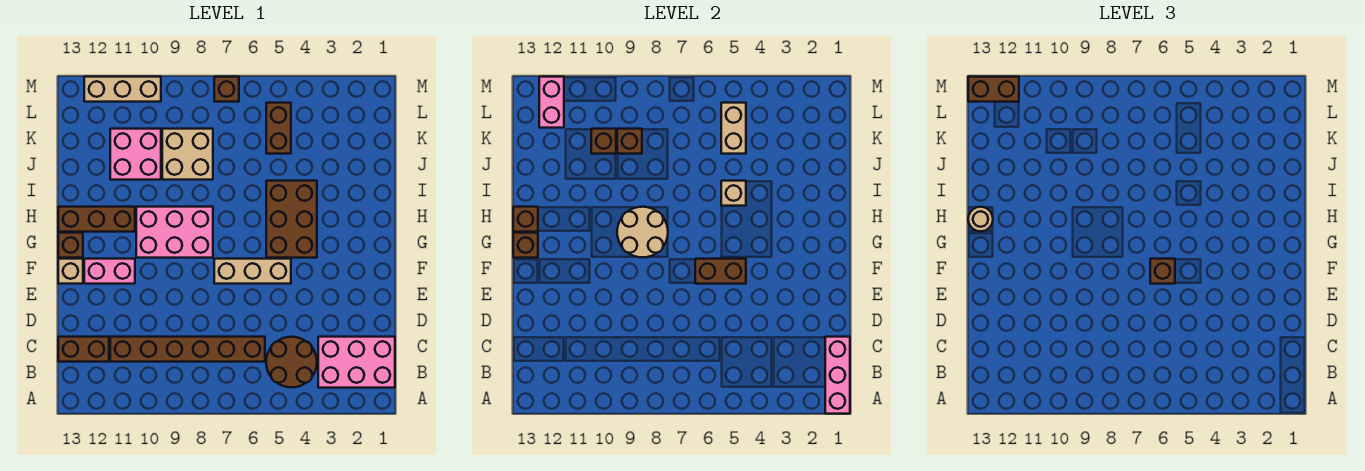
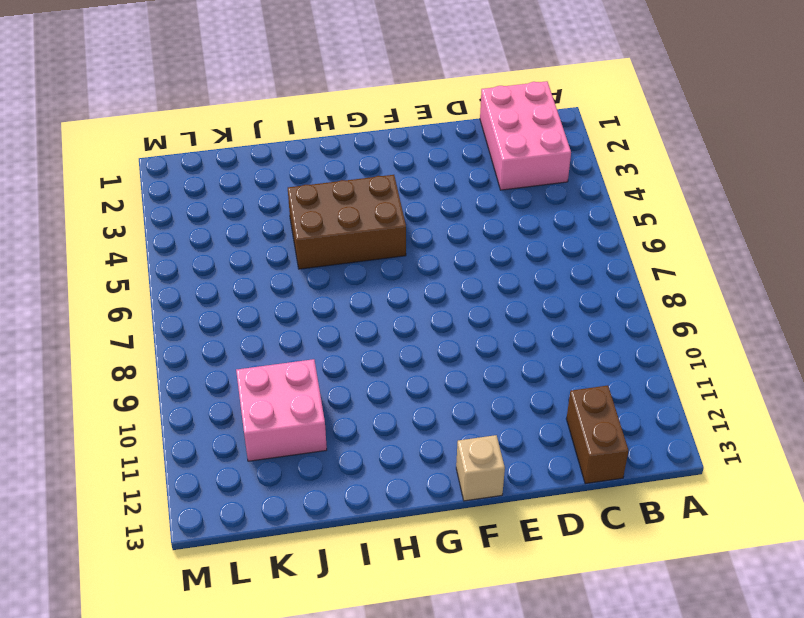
none -> brown 2x2 round brick [266,337,317,387]
none -> brown 1x6 brick [110,337,265,362]
none -> tan 1x3 brick [214,259,291,284]

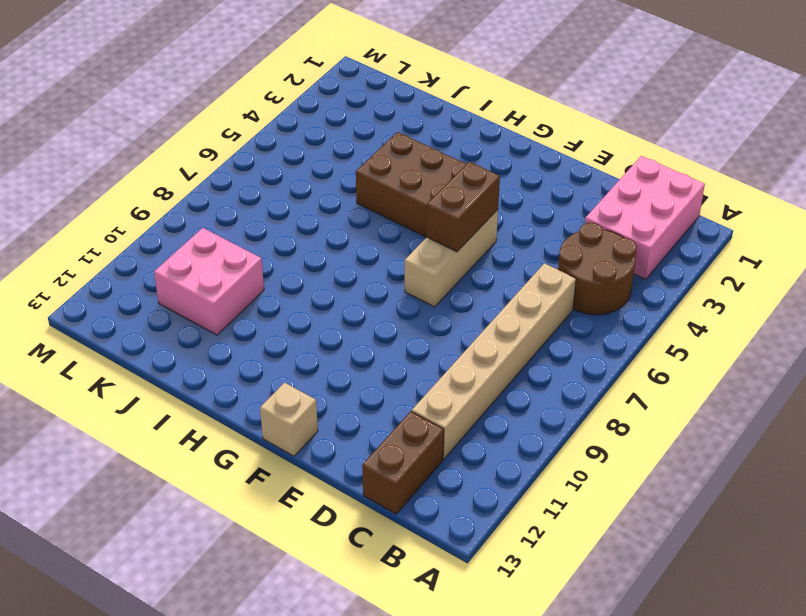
tan 1x6 brick [412,263,576,459] -> brown 1x6 brick [110,337,265,362]
none -> pink 1x2 brick [84,259,135,284]
none -> pink 2x3 brick [136,207,213,258]
none -> brown 1x1 brick [58,233,83,258]

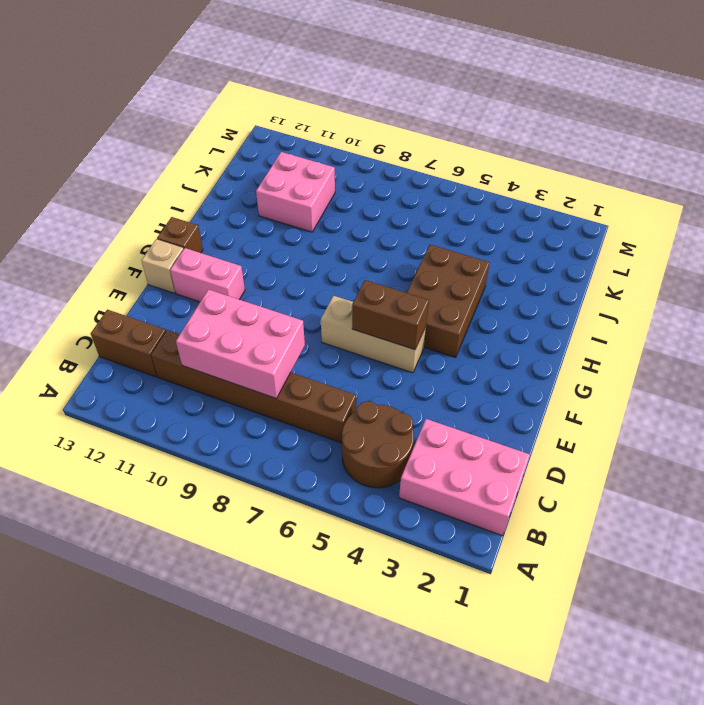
pink 2x3 brick [176,289,305,398] -> pink 2x3 brick moved to [136,207,213,258]
none -> brown 1x3 brick [58,207,135,232]
none -> tan 2x2 brick [162,129,213,180]
none -> brown 1x2 brick [266,103,291,154]

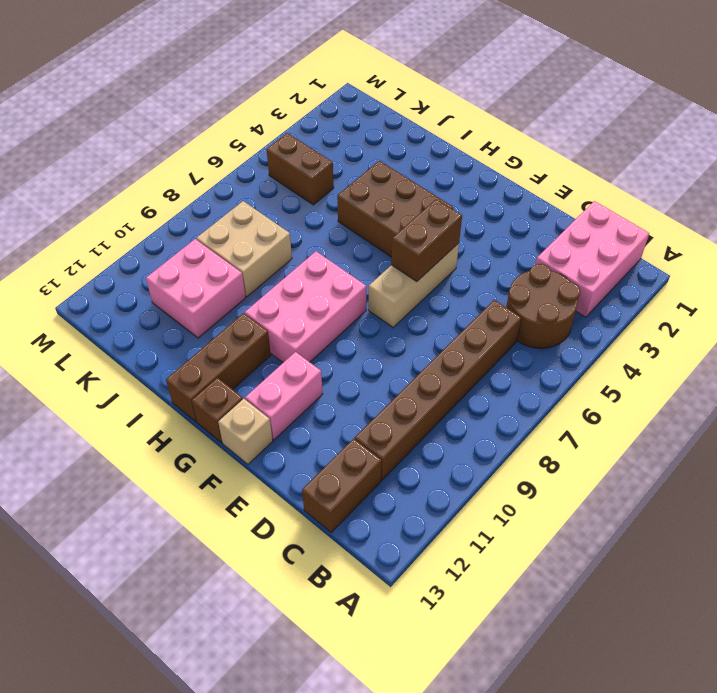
none -> brown 1x1 brick [214,77,239,102]
none -> tan 1x3 brick [84,77,161,102]
none -> pink 1x3 brick [825,337,850,414]

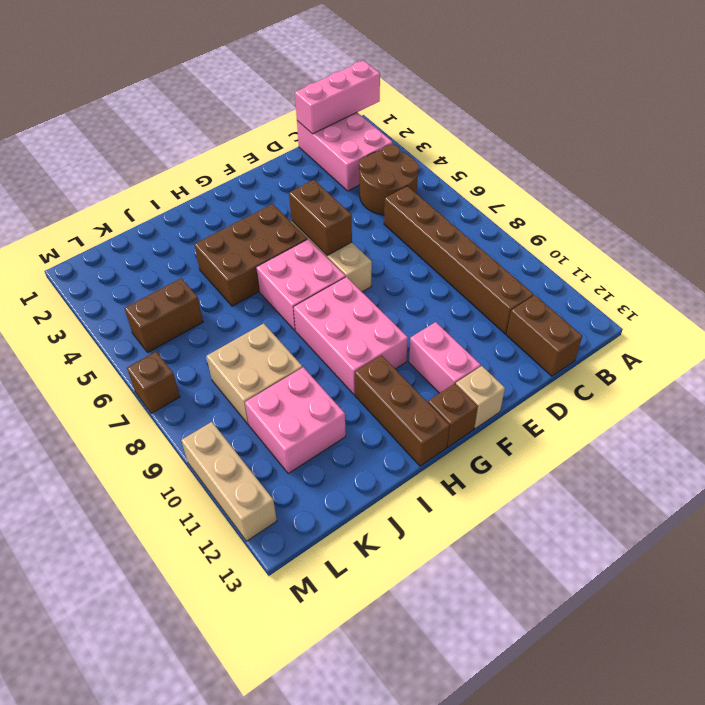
pink 2x2 brick [256,239,345,331] -> none
none -> tan 2x2 round brick [617,207,668,257]
none -> brown 1x1 brick [513,233,538,258]
none -> brown 1x1 brick [513,207,538,232]

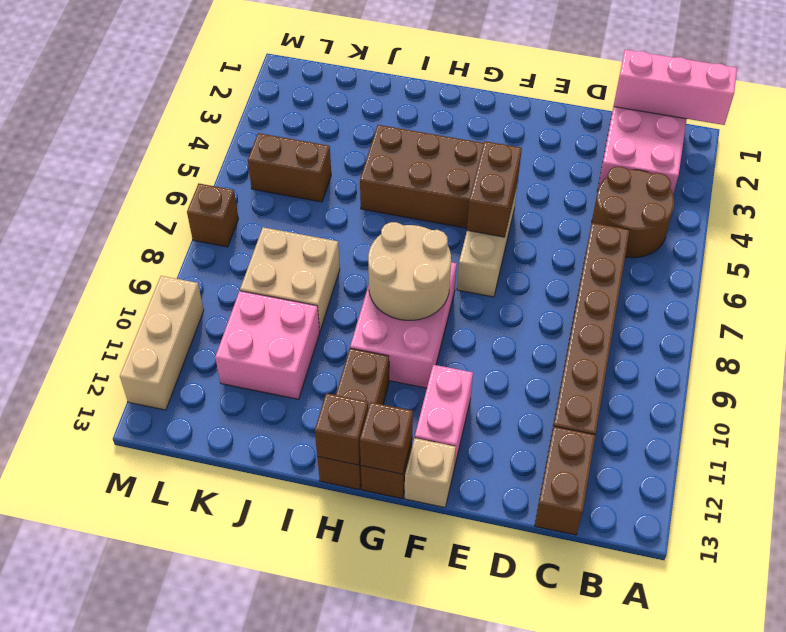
none -> tan 1x1 brick [721,181,746,206]
none -> tan 1x2 brick [721,103,746,154]
none -> brown 1x1 brick [617,129,642,154]

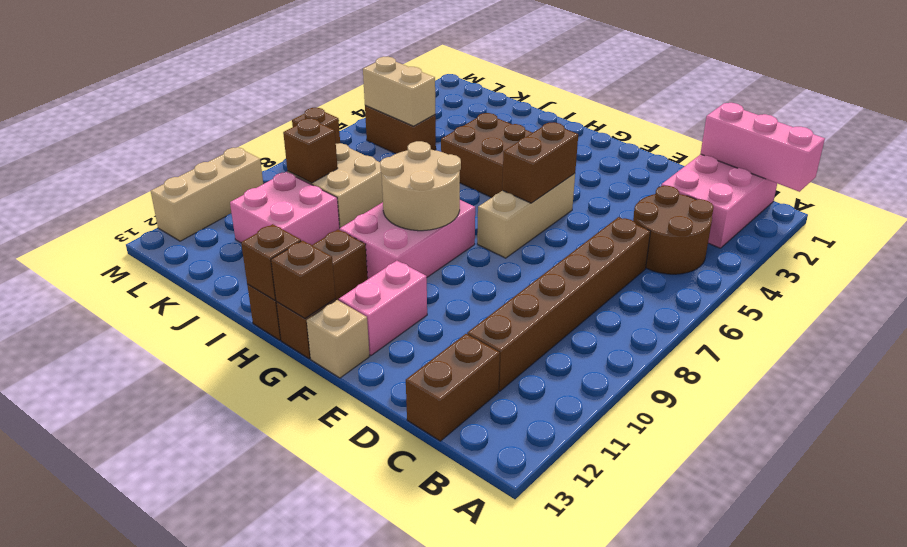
none -> tan 1x1 brick [721,181,746,206]
none -> brown 1x1 brick [591,129,616,154]
none -> pink 1x2 brick [539,77,564,128]

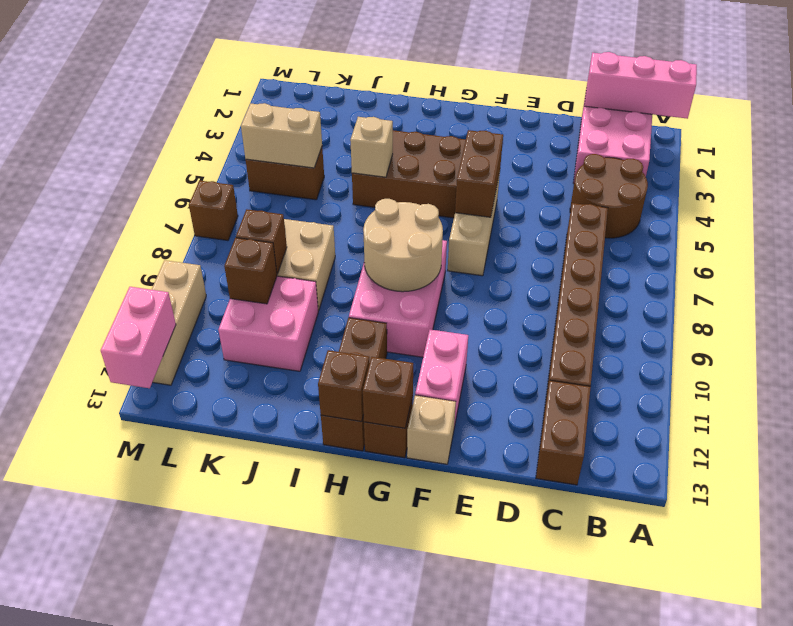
pink 1x2 brick [101,287,176,388] -> pink 1x2 brick turned to [539,77,564,128]
none -> brown 1x1 brick [1150,259,1175,284]
none -> tan 1x1 round brick [968,207,993,231]
none -> brown 1x2 brick [968,77,1019,102]

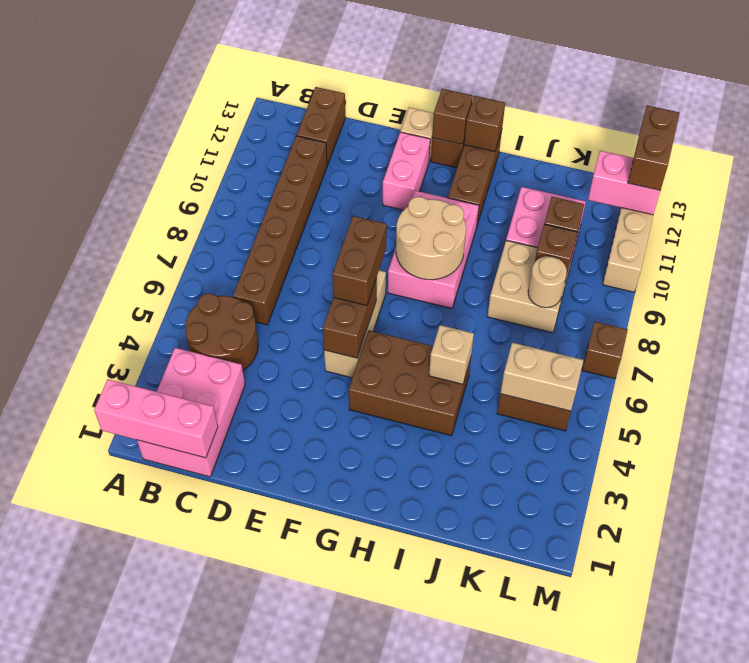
brown 1x2 brick [332,216,387,305] -> brown 1x1 brick [1150,259,1175,284]
tan 1x1 round brick [528,256,567,308] -> tan 1x1 round brick moved to [968,207,993,231]

